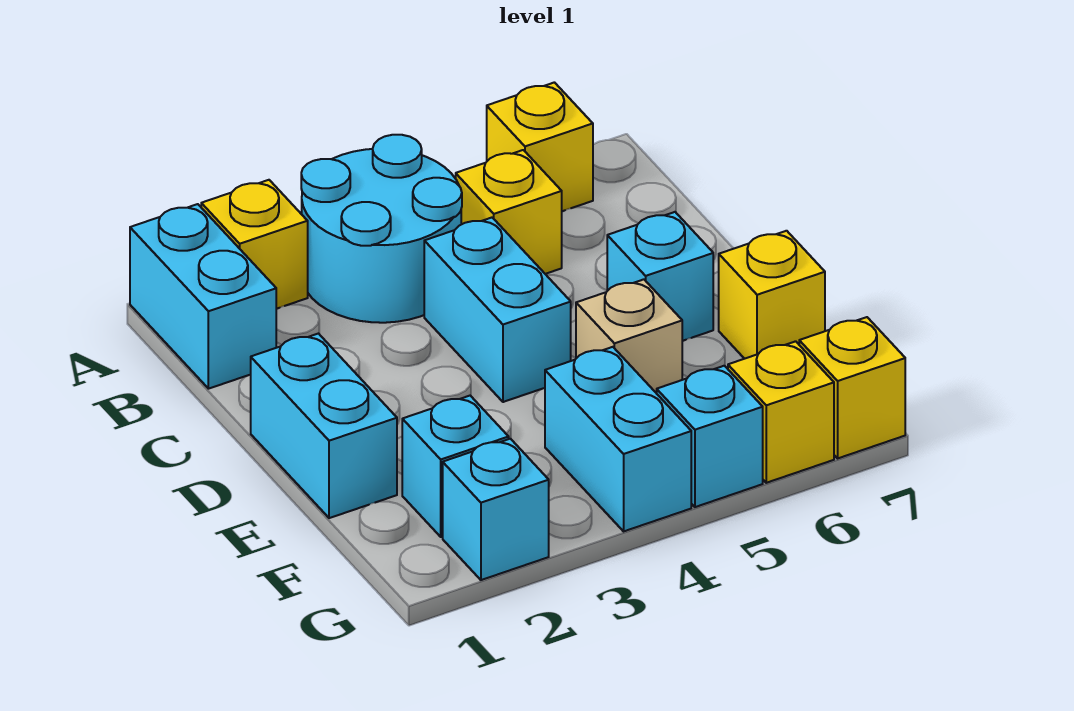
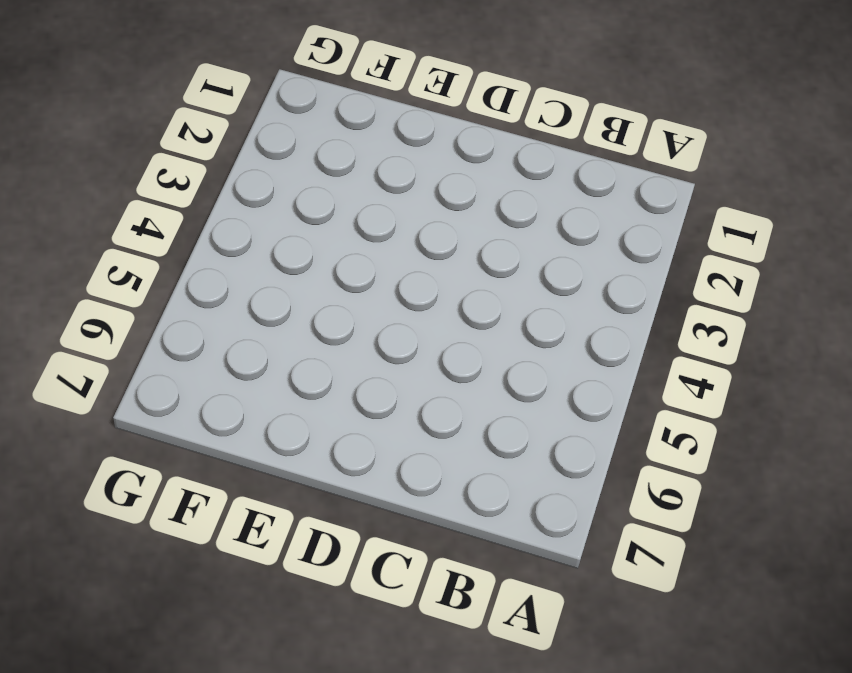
none -> cyan 1x2 brick [130,204,276,389]
none -> yellow 1x1 brick [201,180,308,309]
none -> cyan 2x2 round brick [301,135,462,323]

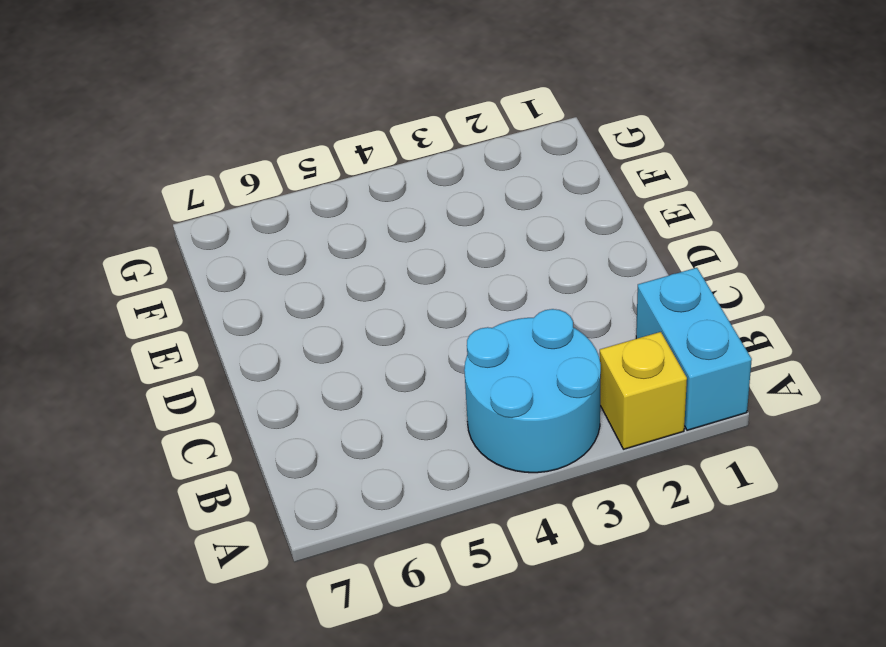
none -> yellow 1x1 brick [487,82,593,211]
none -> yellow 1x1 brick [456,150,562,274]
none -> cyan 1x2 brick [424,218,571,402]

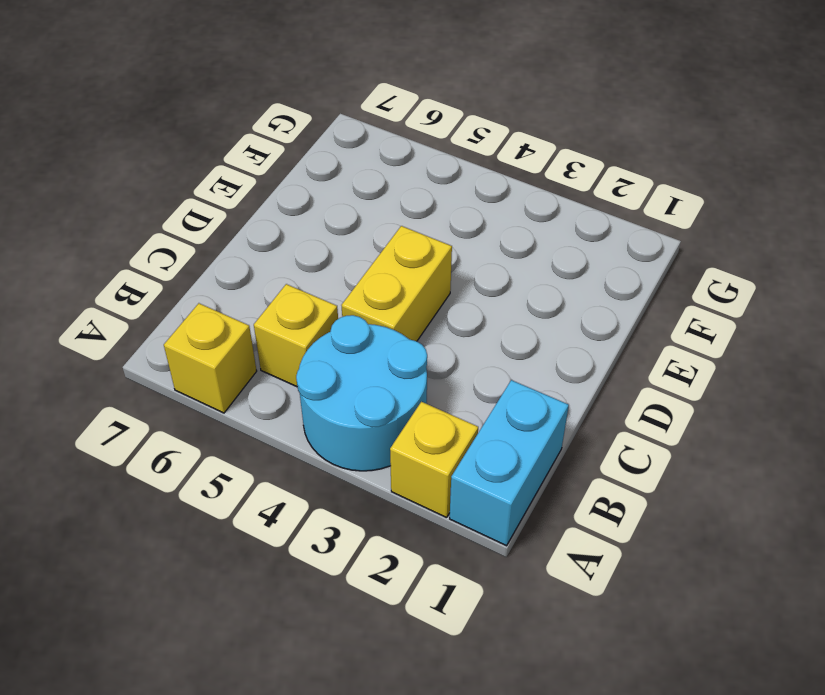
yellow 1x2 brick [341,226,452,341] -> cyan 1x2 brick [424,218,571,402]
none -> cyan 1x2 brick [251,334,397,518]
none -> cyan 1x1 brick [607,212,713,341]
none -> tan 1x1 brick [576,279,682,393]

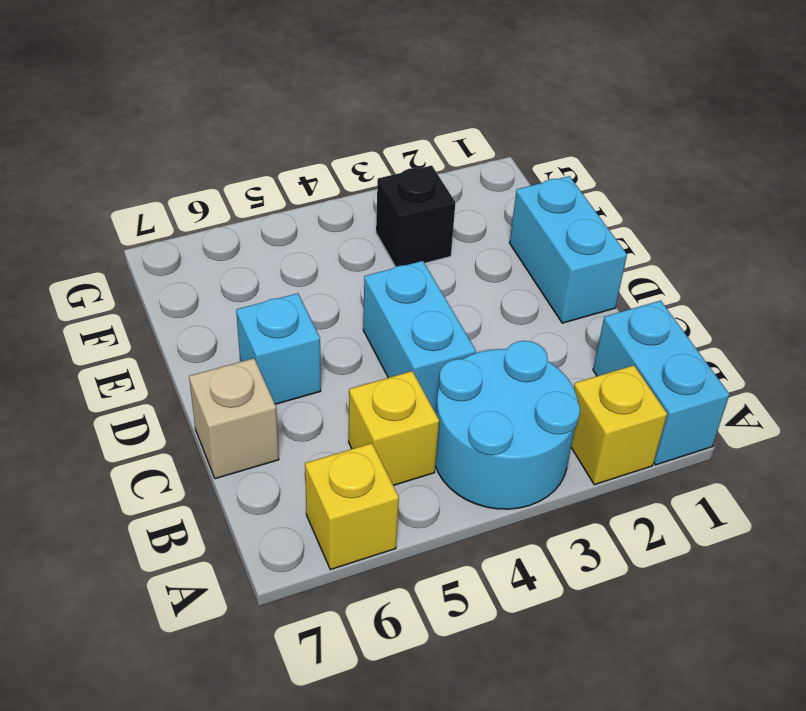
tan 1x1 brick [189,358,279,479] -> tan 1x1 brick moved to [576,279,682,393]
black 1x1 brick [376,166,456,267] -> none
none -> yellow 1x1 brick [719,231,825,359]
none -> cyan 1x1 brick [402,396,509,537]
none -> cyan 1x2 brick [545,347,691,531]

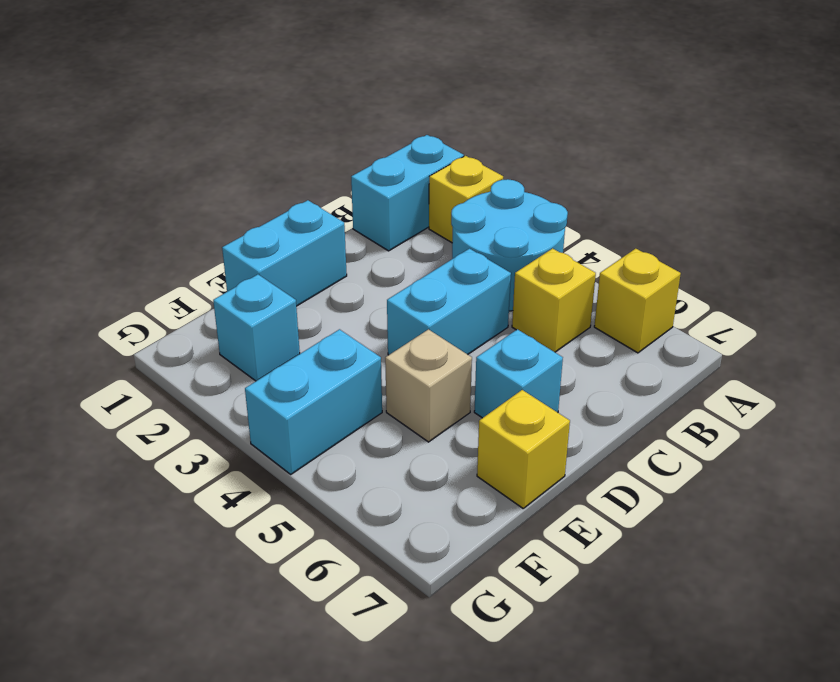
none -> cyan 1x1 brick [443,439,549,580]
none -> cyan 1x1 brick [657,366,763,507]
none -> yellow 1x1 brick [728,341,834,483]

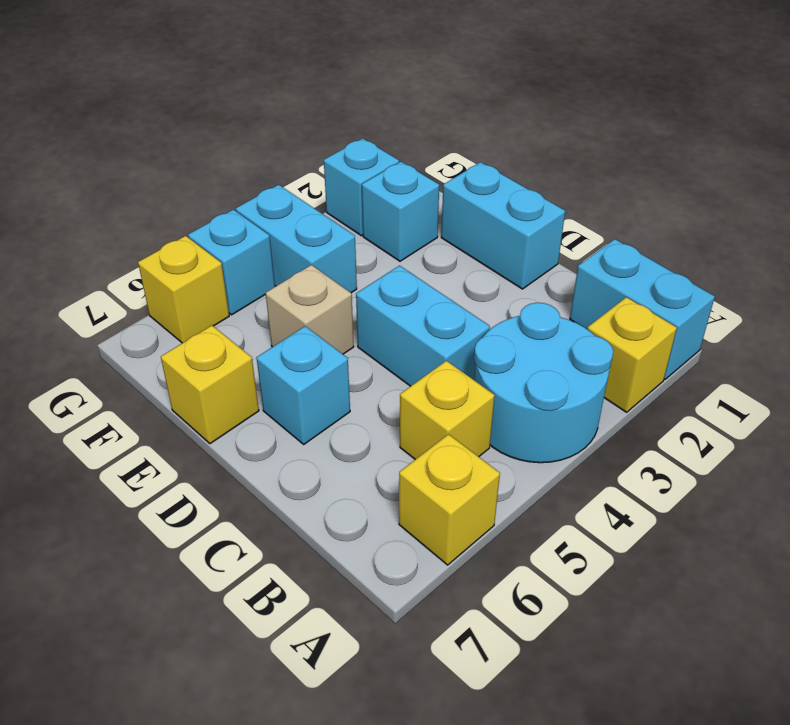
none -> yellow 1x1 brick [799,317,905,458]

